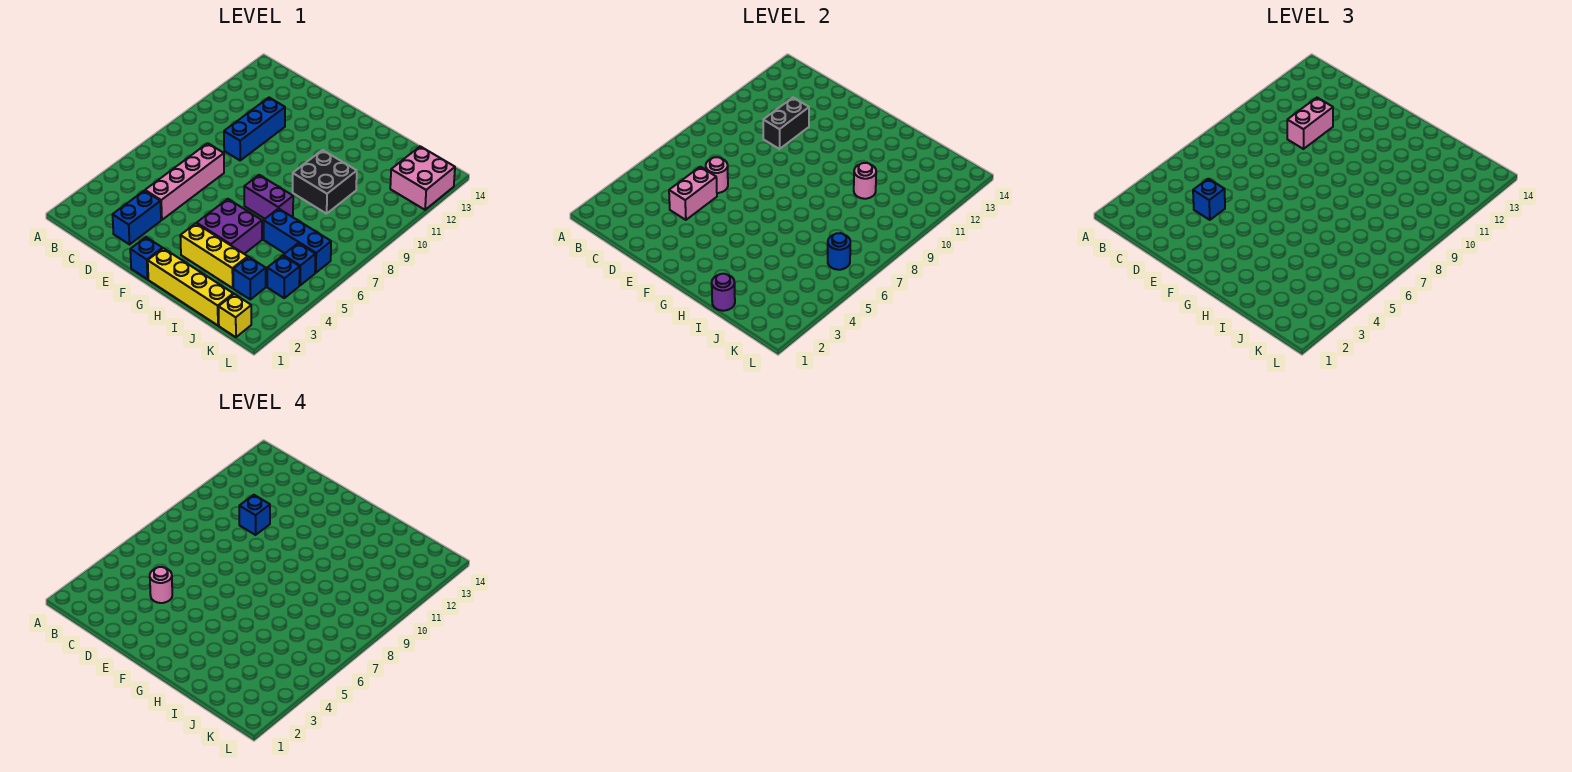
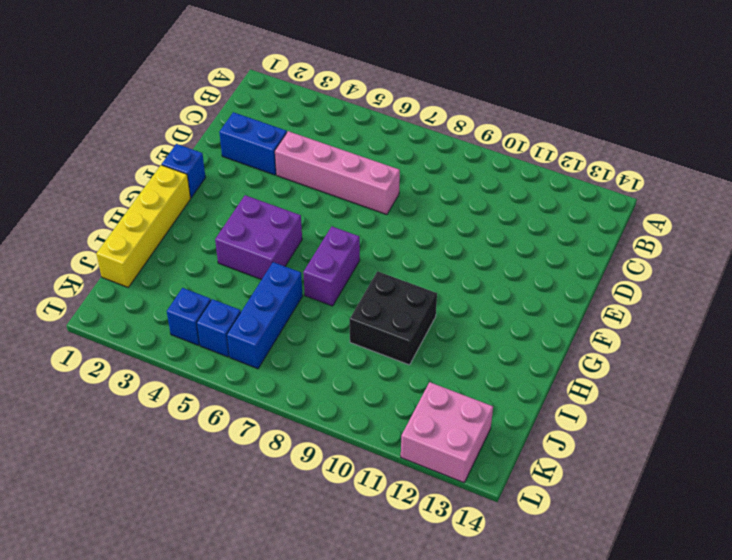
none -> blue 1x3 brick [224,98,285,160]
none -> yellow 1x3 brick [180,224,248,288]
none -> blue 1x1 brick [233,257,266,299]

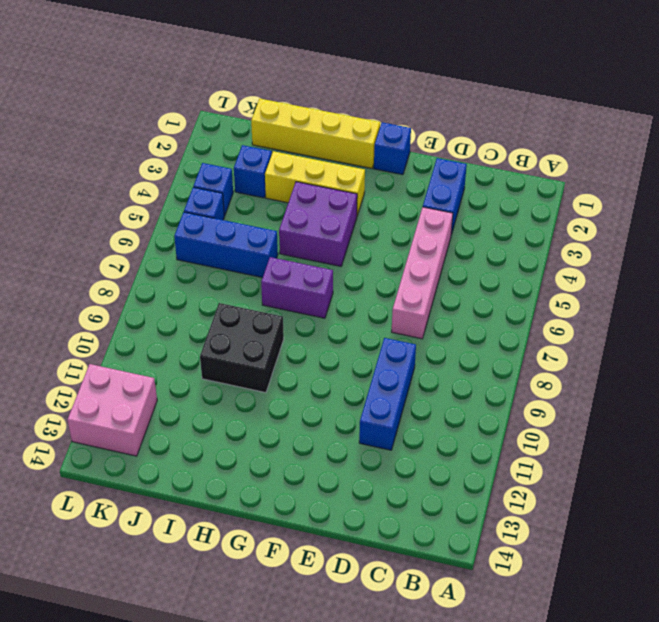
none -> yellow 1x1 brick [219,294,251,337]
none -> pink 1x2 brick [669,167,717,220]
none -> pink 1x1 round brick [706,157,728,193]

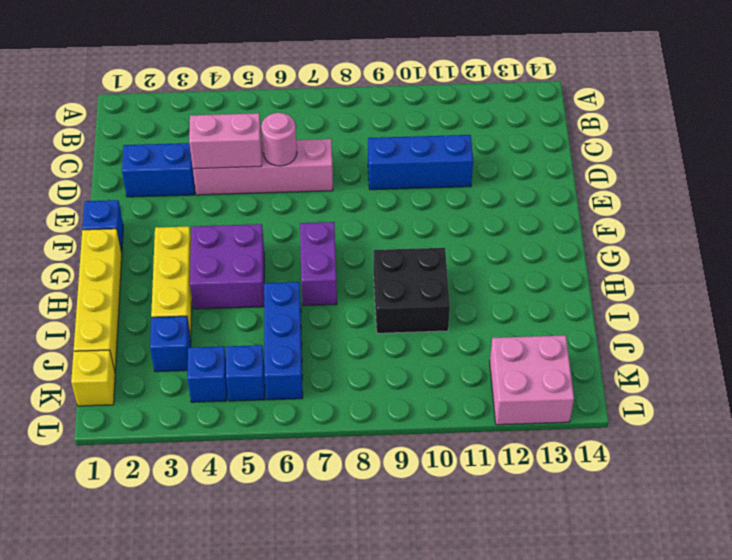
none -> black 1x2 brick [763,98,809,149]
none -> purple 1x1 round brick [712,274,735,311]
none -> pink 1x1 round brick [854,163,876,199]

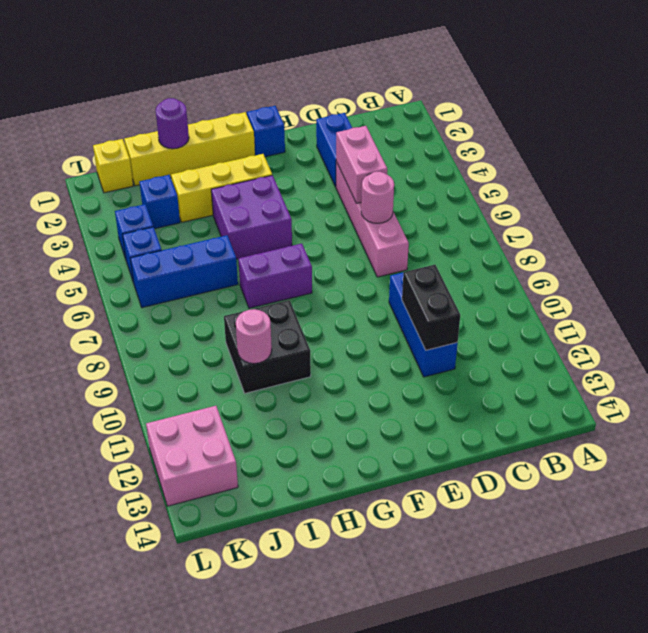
none -> blue 1x1 round brick [828,233,850,270]
none -> blue 1x1 brick [1193,179,1225,220]
none -> pink 1x2 brick [1287,98,1333,149]

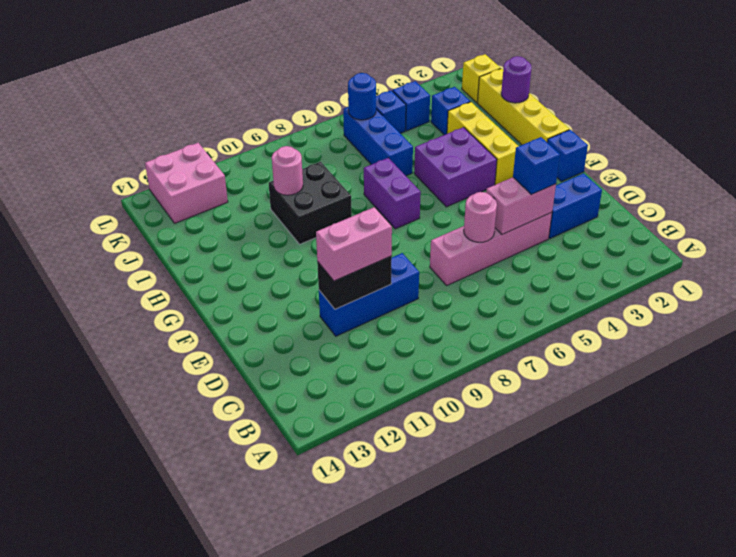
none -> pink 1x1 round brick [150,567,172,603]
none -> blue 1x1 brick [239,495,270,535]

